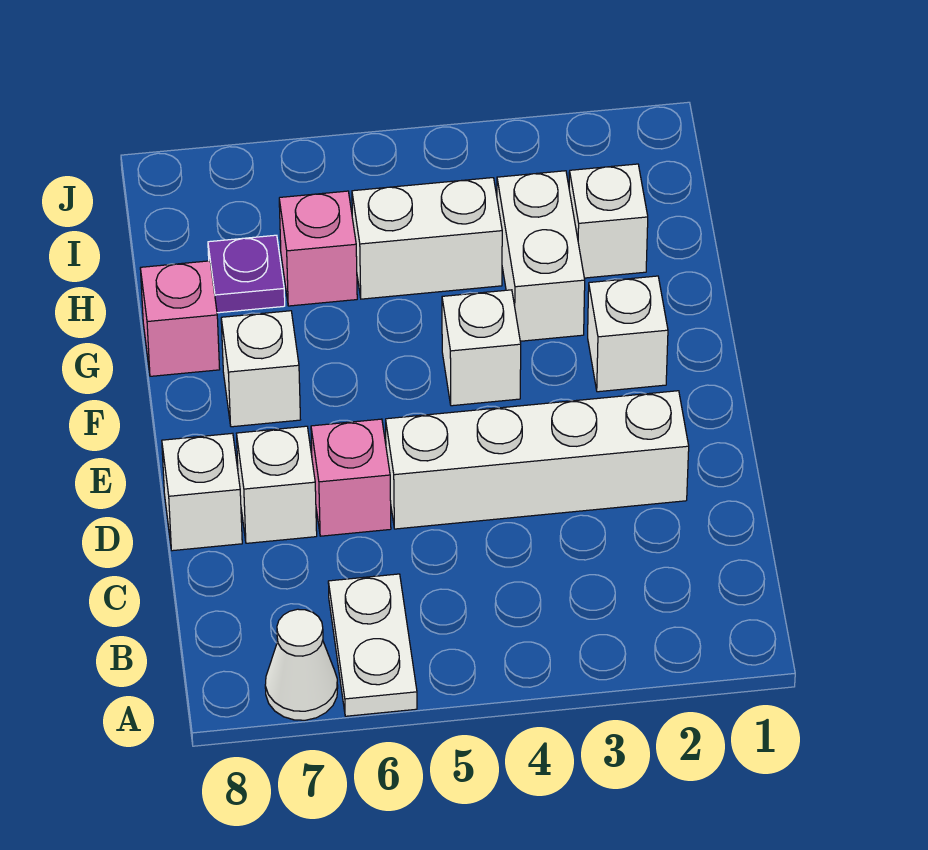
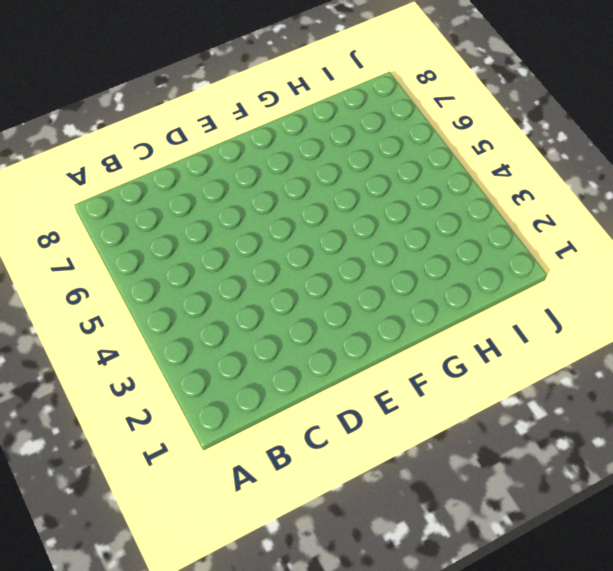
none -> white 1x2 plate [328,574,417,716]
none -> white 1x1 cone [265,609,338,720]
none -> white 1x4 brick [386,391,689,529]

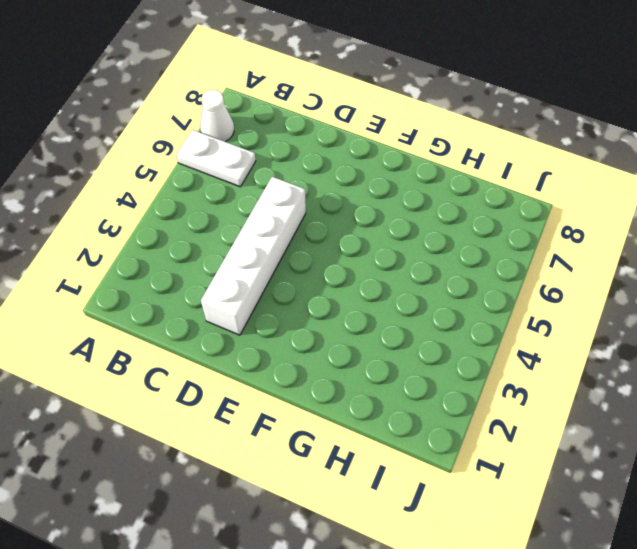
none -> pink 1x1 brick [311,419,391,536]
none -> white 1x1 brick [236,426,317,543]
none -> white 1x1 brick [162,433,242,551]

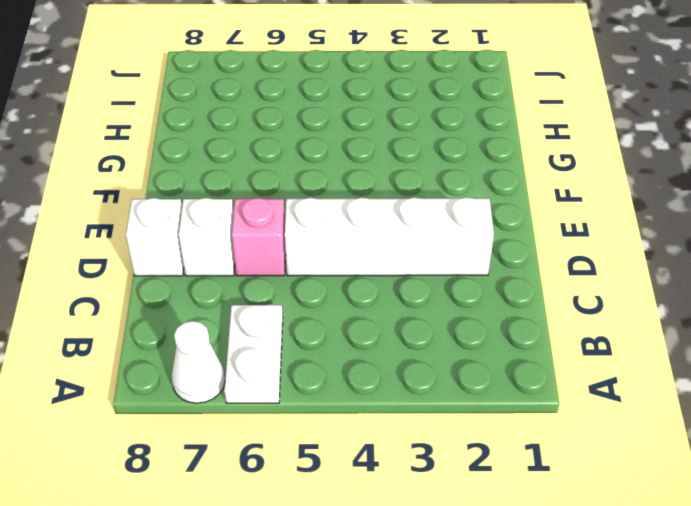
none -> white 1x1 brick [588,276,668,392]
none -> white 1x1 brick [442,290,521,406]
none -> white 1x1 brick [221,311,300,427]

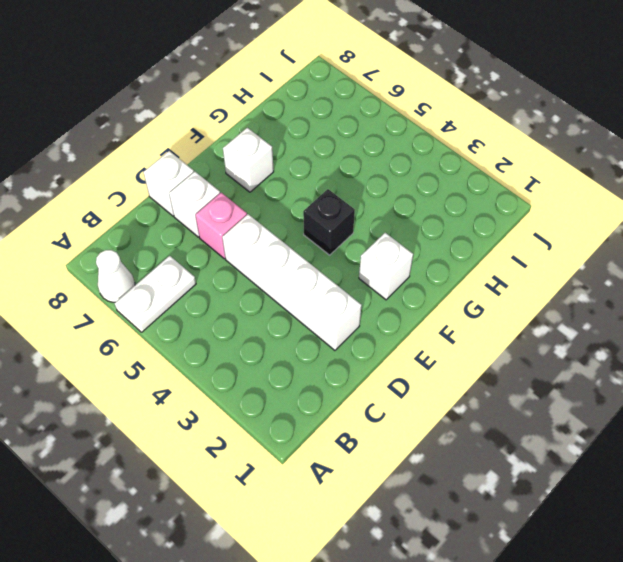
black 1x1 brick [303,189,355,255] -> white 1x1 brick [442,290,521,406]
none -> white 1x2 brick [497,171,585,341]
none -> pink 1x1 brick [140,261,220,376]
none -> white 1x1 brick [569,164,648,278]

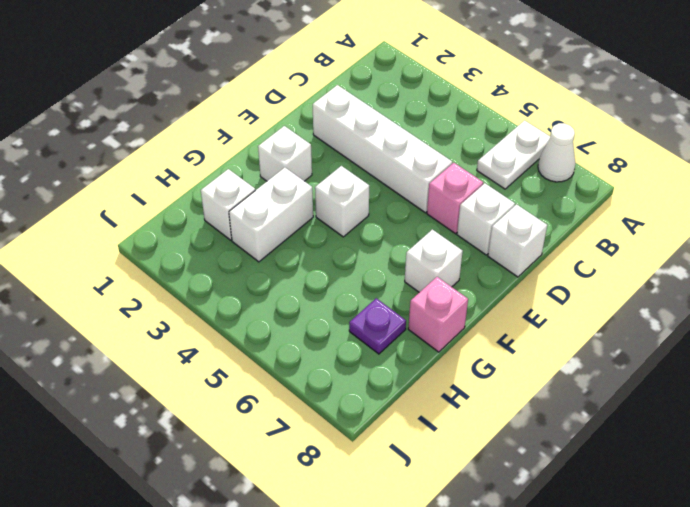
none -> white 1x2 brick [352,178,502,299]
none -> pink 1x1 brick [279,191,357,306]

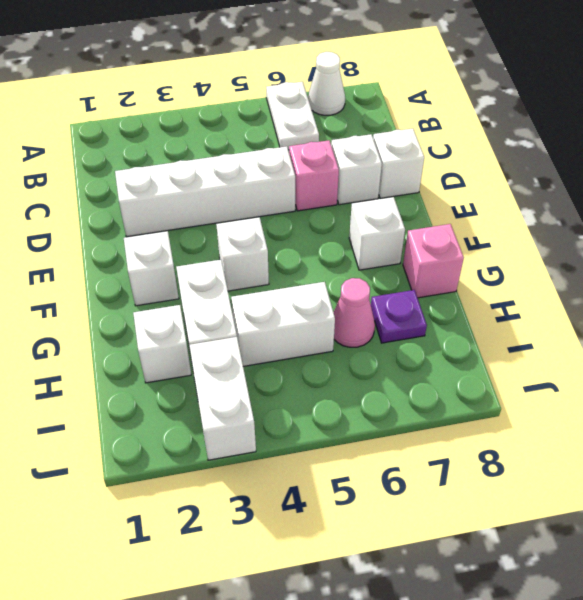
pink 1x1 cone [333,278,375,347] -> pink 1x1 brick [279,191,357,306]
white 1x2 brick [189,337,256,460] -> none

